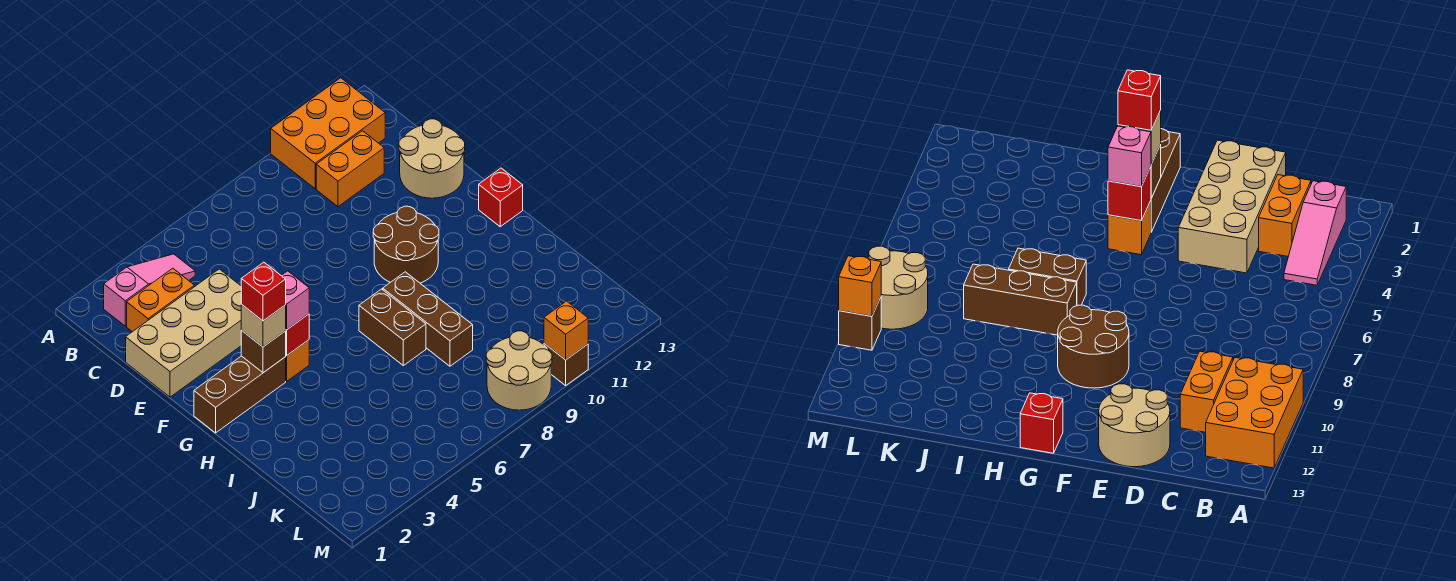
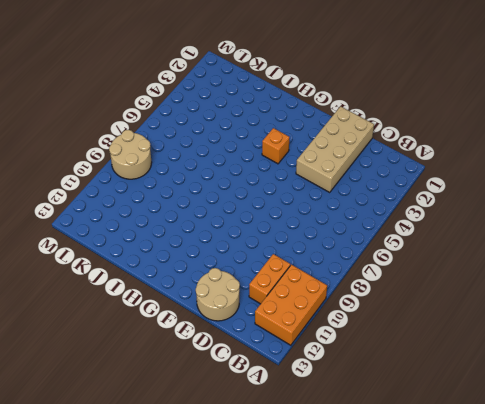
none -> pink 1x3 slope [104,254,195,326]
none -> orange 1x2 brick [127,268,194,332]
none -> brown 2x2 round brick [373,206,439,283]

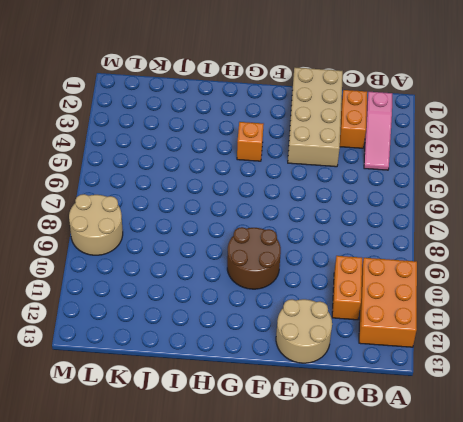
none -> brown 1x3 brick [194,356,286,433]
none -> red 1x1 brick [479,168,523,227]
none -> brown 1x2 brick [359,289,426,366]

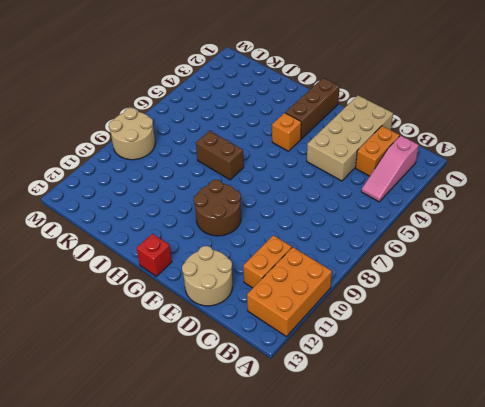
none -> brown 1x3 brick [383,272,473,366]
none -> brown 1x1 brick [544,343,588,385]
none -> brown 1x1 brick [241,330,286,373]

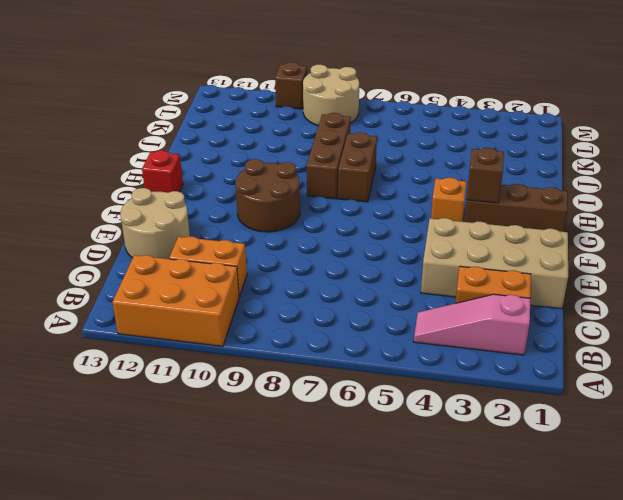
none -> red 1x1 brick [286,314,309,356]
none -> orange 1x1 brick [544,301,588,360]
none -> tan 1x1 brick [241,304,286,347]

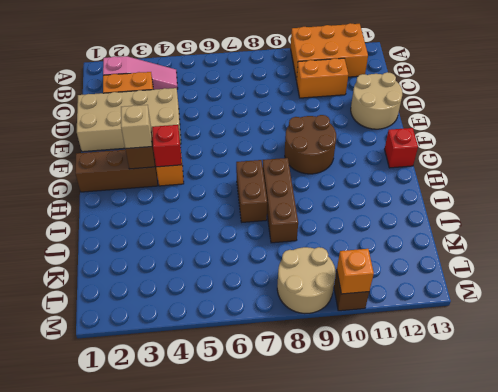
none -> pink 1x1 brick [281,271,309,330]
none -> red 1x1 brick [241,262,286,321]

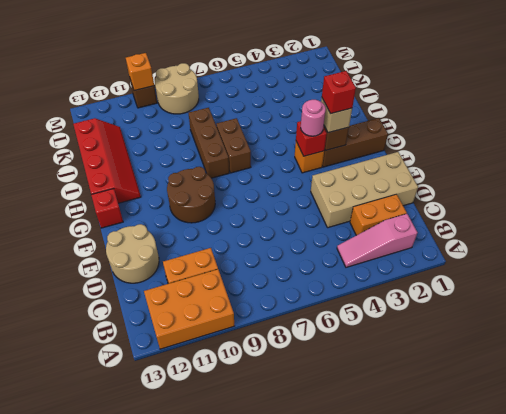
pink 1x1 round brick [301,100,326,136] -> pink 1x1 brick [281,271,309,330]
red 2x4 slope [73,118,141,203] -> none

